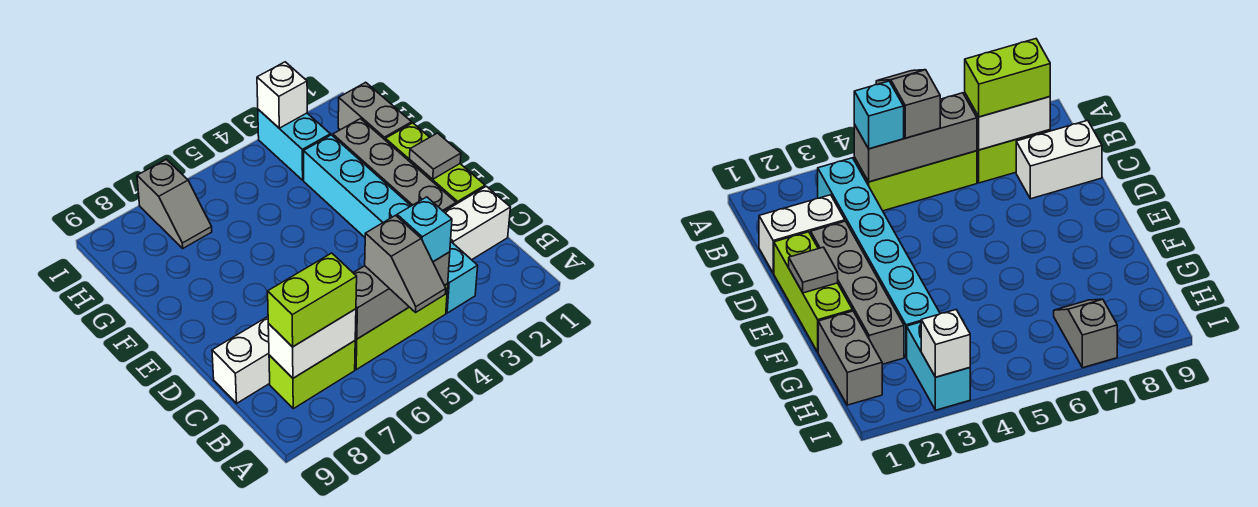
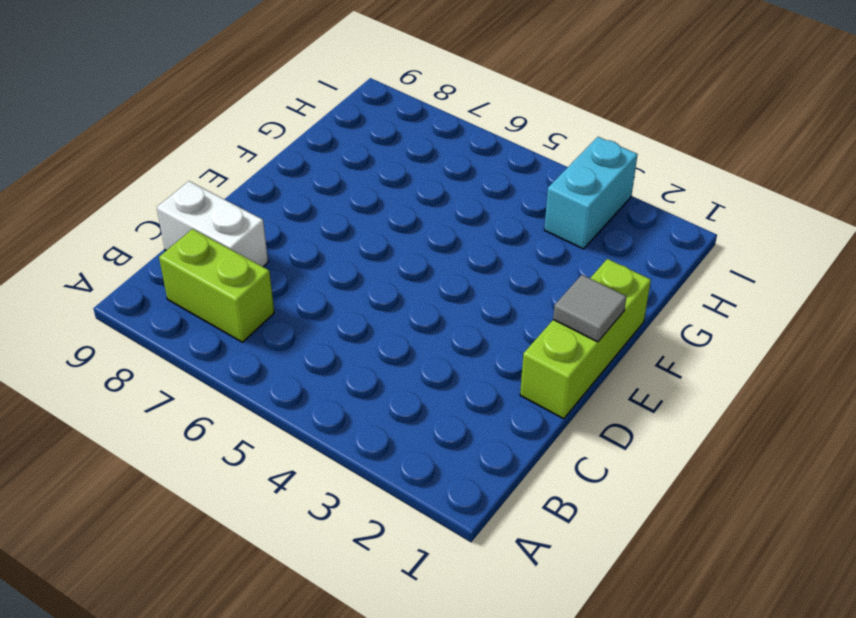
none -> cyan 1x6 brick [304,135,478,313]
none -> lime 1x3 brick [355,284,448,370]
none -> white 1x2 brick [444,186,510,260]

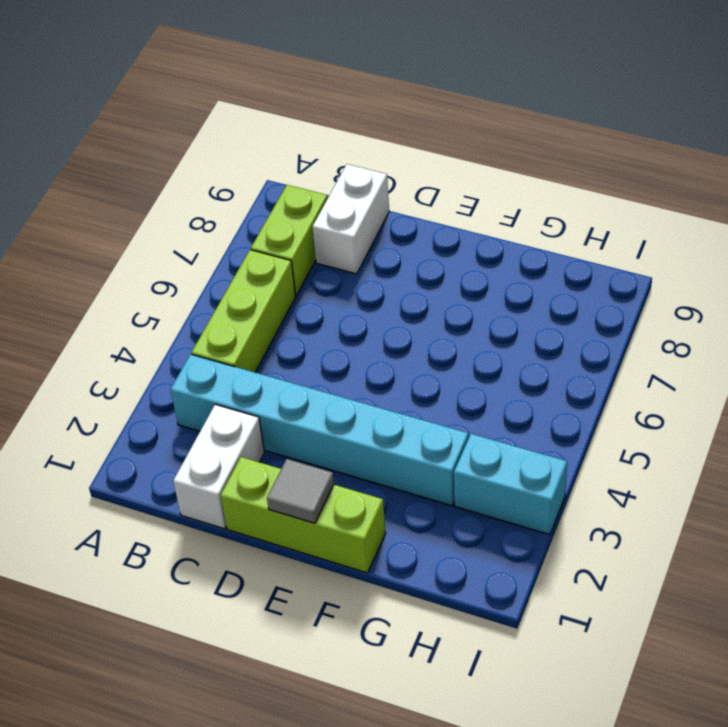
none -> grey 1x4 brick [333,119,456,212]
none -> grey 1x2 brick [338,82,412,140]
none -> grey 1x2 slope [137,159,212,248]

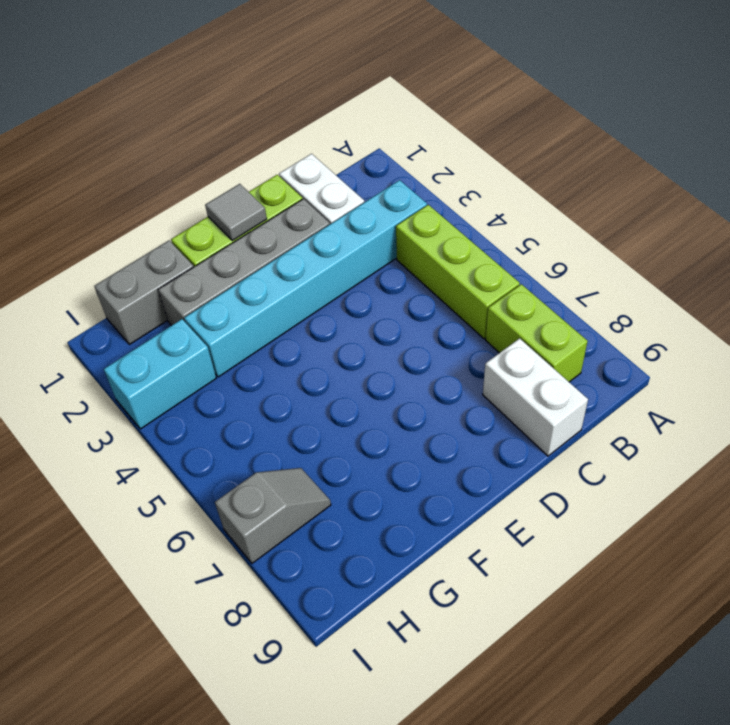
none -> grey 1x3 brick [354,252,450,339]
none -> white 1x2 brick [268,309,356,378]
none -> white 1x1 brick [257,62,307,128]

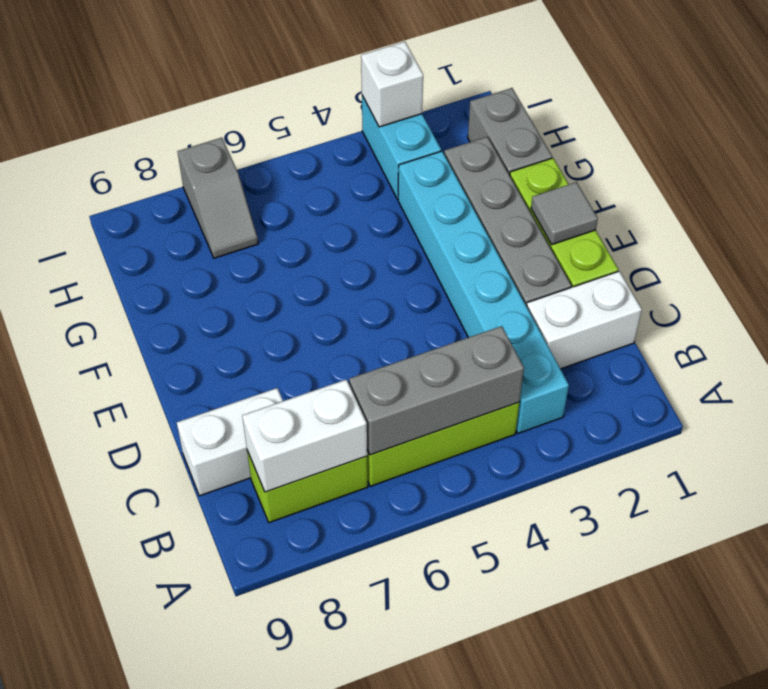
none -> grey 1x2 slope [365,215,446,312]
none -> cyan 1x1 brick [397,197,452,262]
none -> lime 1x2 brick [268,253,357,347]

